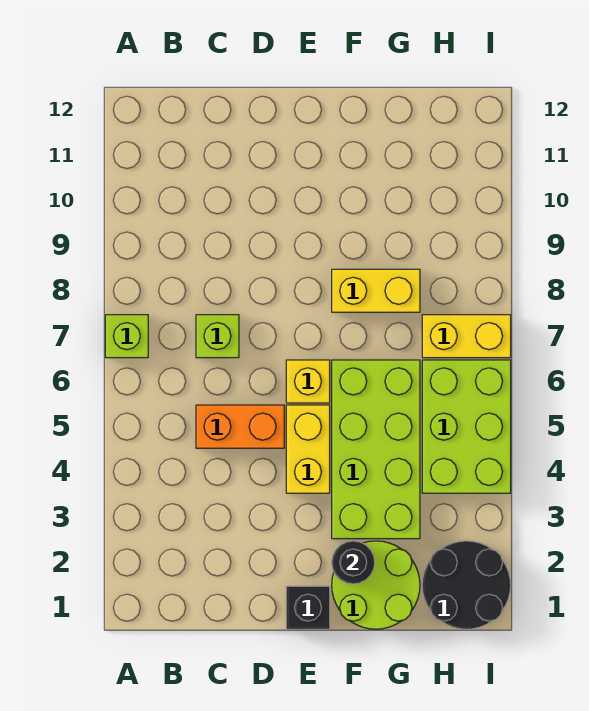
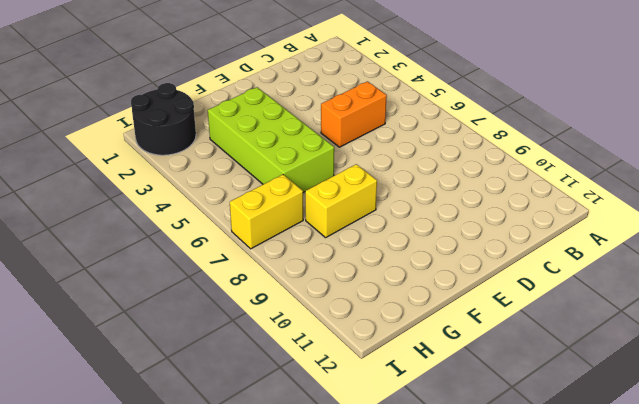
none -> lime 1x1 brick [105,315,148,358]
none -> lime 1x1 brick [196,315,239,358]
none -> black 1x1 brick [286,586,330,629]

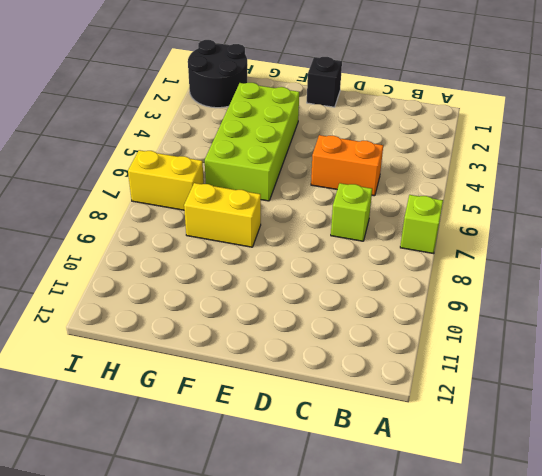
none -> yellow 1x2 brick [286,405,330,493]
none -> yellow 1x1 brick [286,360,330,403]
none -> lime 2x2 round brick [332,541,420,629]

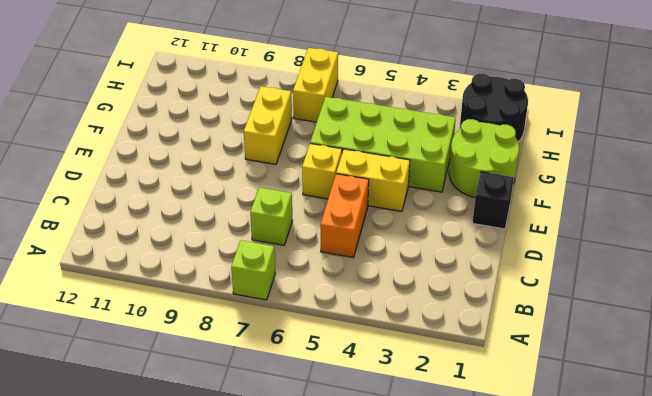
none -> lime 2x3 brick [422,360,511,493]
none -> black 1x1 round brick [332,541,375,584]

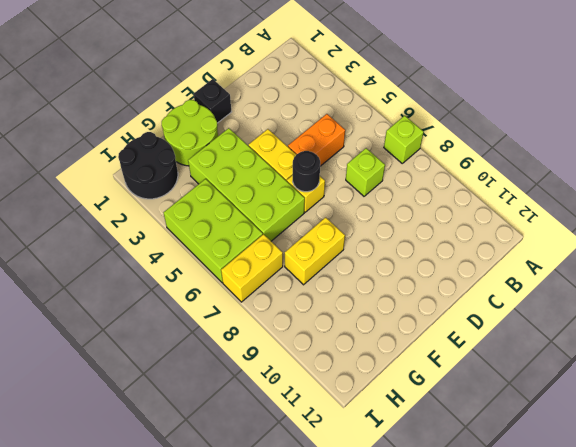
black 1x1 round brick [293,151,320,192] -> black 1x1 round brick moved to [332,541,375,584]

